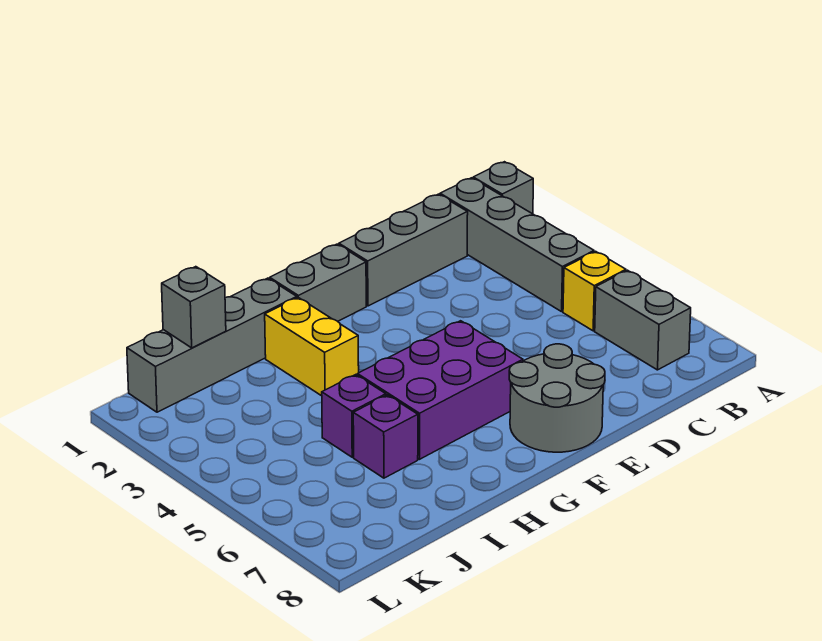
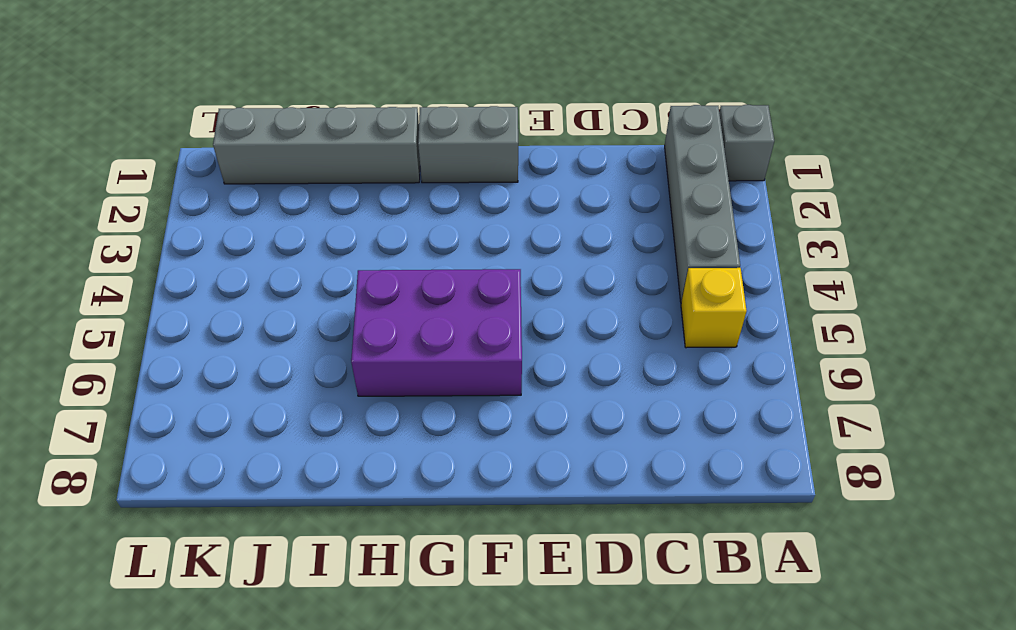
none -> grey 1x2 brick [595,270,691,370]
none -> grey 1x3 brick [339,194,468,306]
none -> grey 2x2 round brick [509,344,605,452]

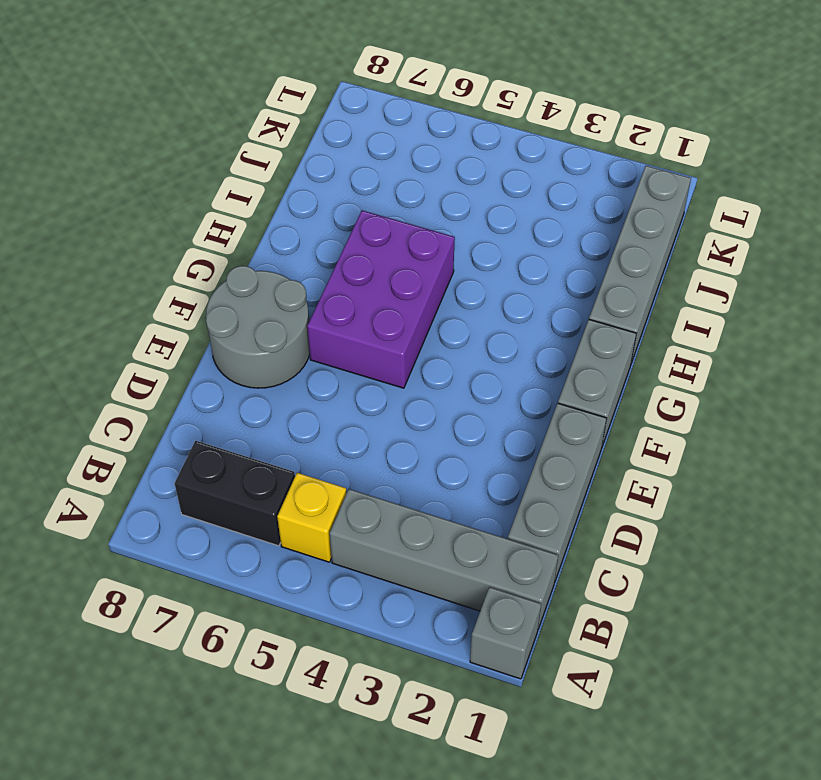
black 1x2 brick [175,441,295,546] -> grey 1x2 brick [595,270,691,370]
none -> yellow 1x2 brick [265,298,359,396]
none -> purple 1x1 brick [322,375,386,457]
none -> purple 1x1 brick [353,395,418,478]

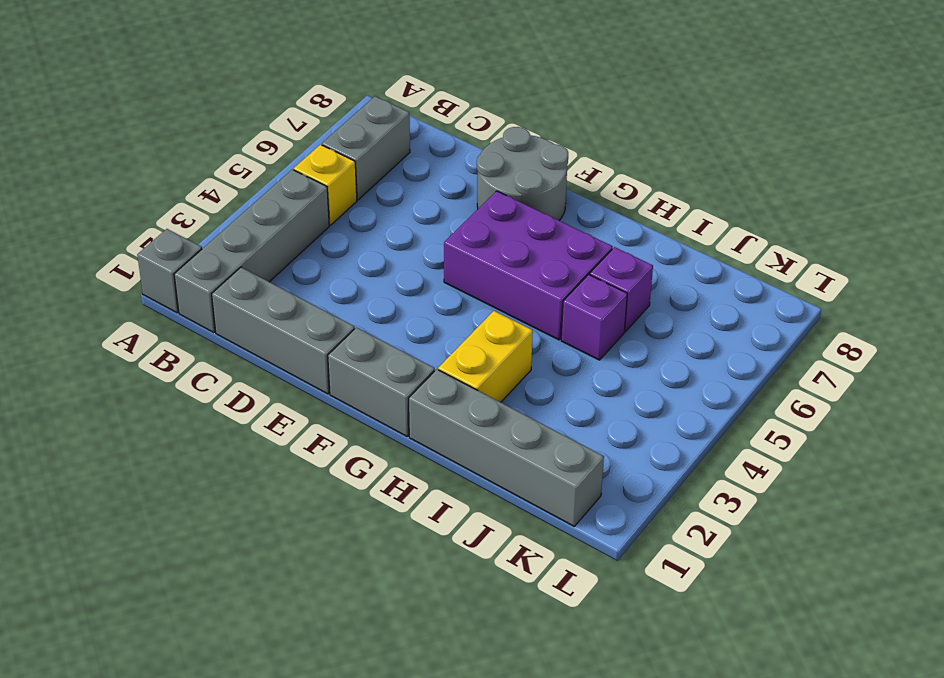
none -> grey 1x1 brick [162,267,226,348]

